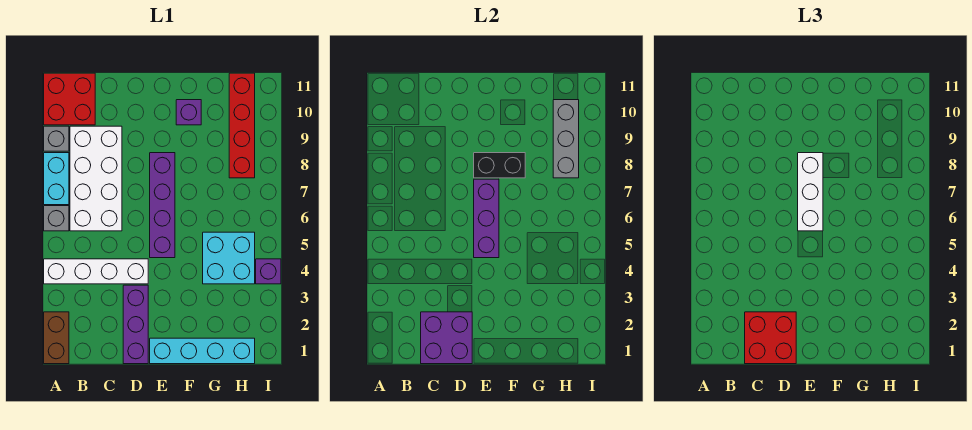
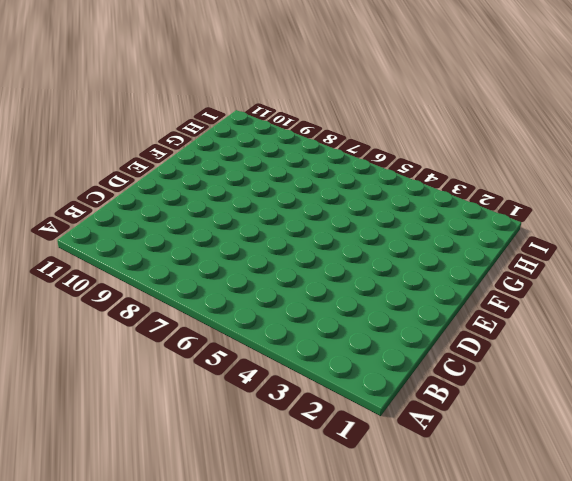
none -> brown 1x2 brick [44,312,69,364]
none -> white 1x4 brick [44,259,148,284]
none -> grey 1x1 brick [44,206,69,231]

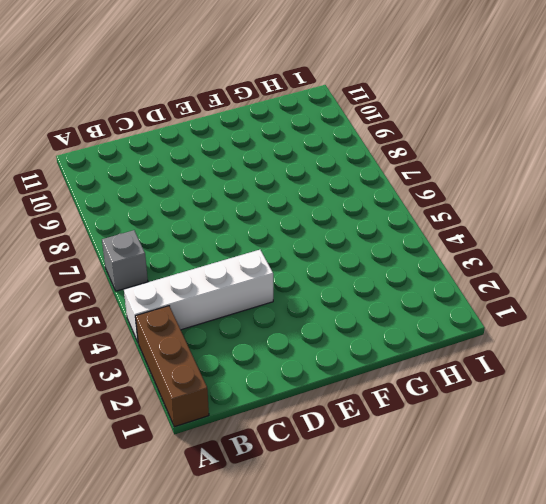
brown 1x3 brick [135,306,209,427] -> brown 1x2 brick [44,312,69,364]
none -> cyan 1x2 brick [44,153,69,205]
none -> grey 1x1 brick [44,126,69,151]
none -> red 2x2 brick [44,73,95,125]

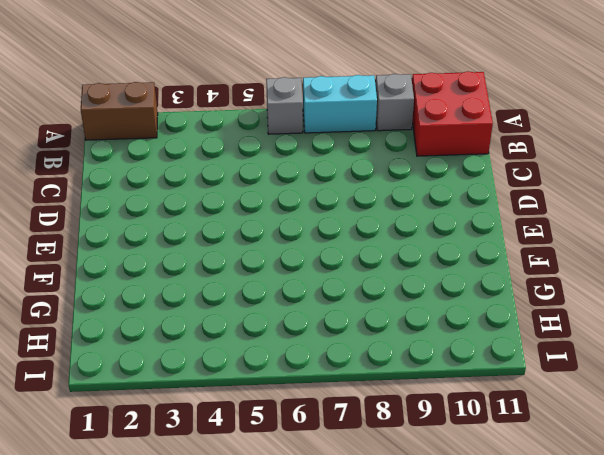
none -> white 1x4 brick [44,259,148,284]
none -> white 2x4 brick [70,126,122,231]
none -> purple 1x3 brick [123,285,148,364]

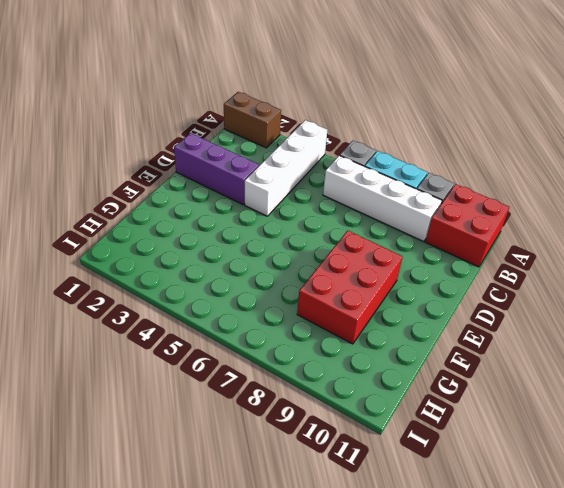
white 1x4 brick [323,155,442,242] -> white 2x4 brick [70,126,122,231]
red 2x3 brick [297,231,403,344] -> purple 1x4 brick [150,153,175,258]
none -> cyan 1x4 brick [150,338,255,364]
none -> purple 1x1 brick [176,100,201,125]
none -> cyan 2x2 brick [203,232,255,284]

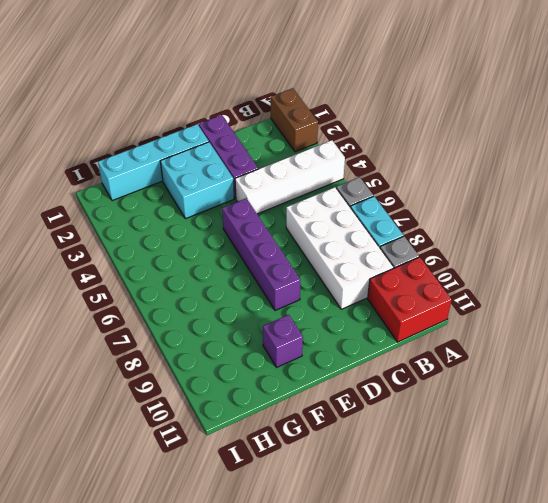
cyan 2x2 brick [160,142,234,219] -> cyan 2x2 brick moved to [203,232,255,284]
none -> red 1x4 brick [229,73,255,178]
none -> purple 1x1 brick [256,259,281,284]
none -> purple 2x2 brick [421,312,472,364]

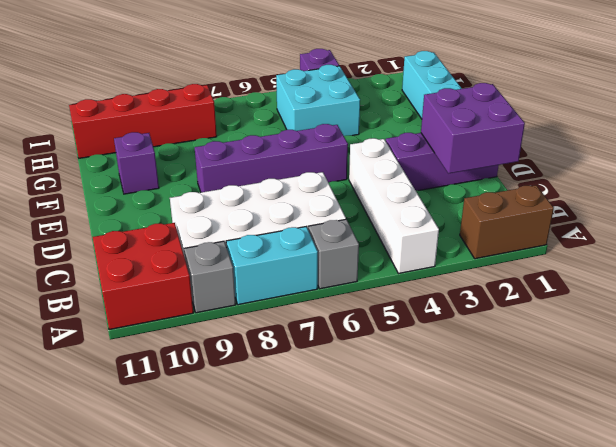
none -> purple 1x3 brick [474,179,499,258]
none -> black 1x2 brick [474,153,525,178]
none -> grey 1x3 brick [553,100,579,178]

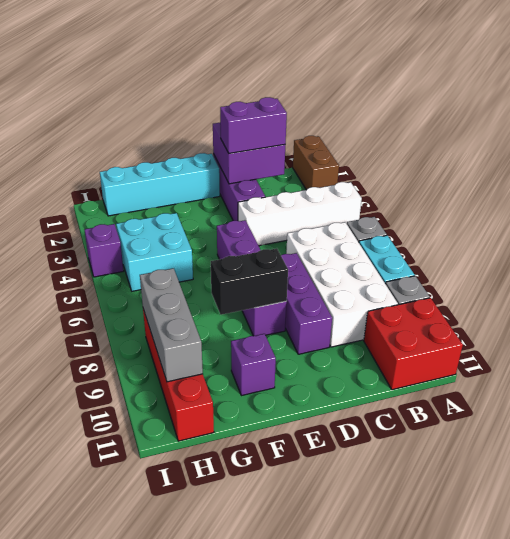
purple 1x2 brick [220,97,287,153] -> red 2x2 brick [745,312,796,364]
purple 1x3 brick [281,253,332,354] -> purple 1x3 brick moved to [474,179,499,258]
none -> white 1x3 brick [798,153,823,231]

